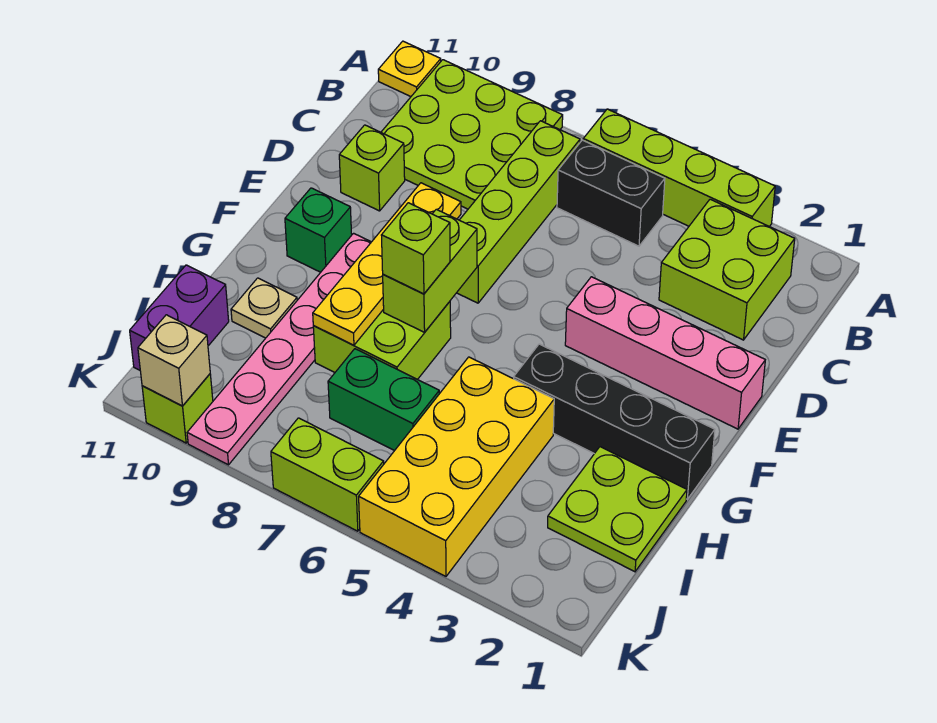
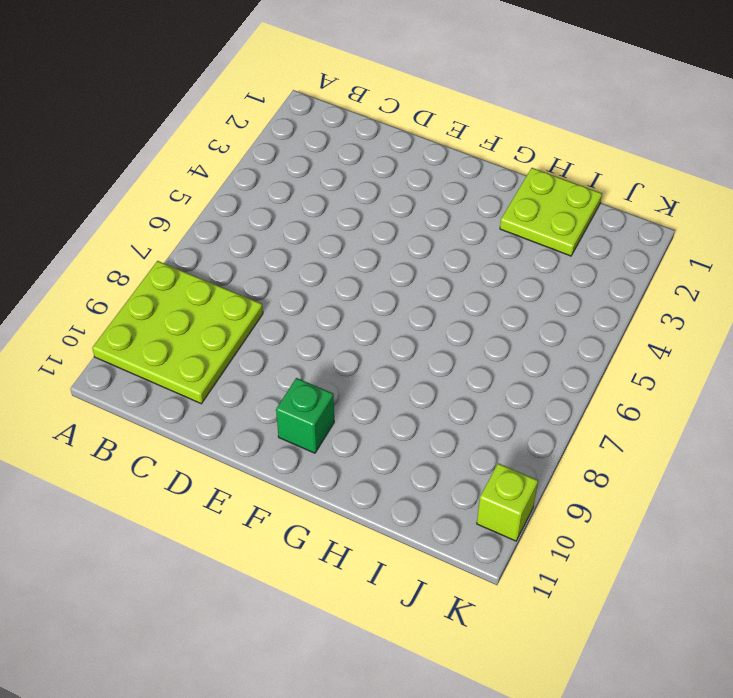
none -> lime 1x4 brick [583,109,775,227]
none -> yellow 1x1 plate [378,41,441,97]
none -> lime 2x2 brick [659,199,795,340]

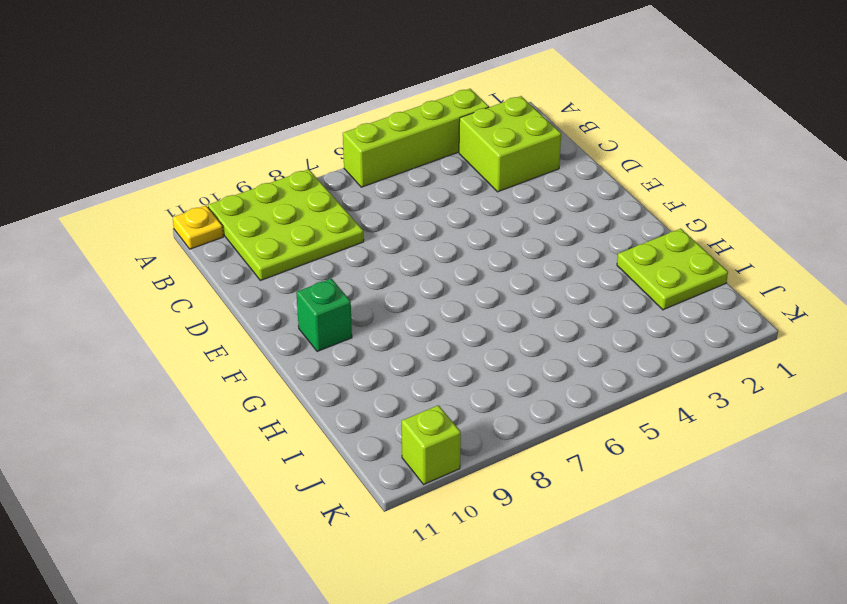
none -> black 1x2 brick [557,140,665,246]
none -> lime 1x4 brick [457,121,580,303]
none -> lime 1x1 brick [339,125,405,211]

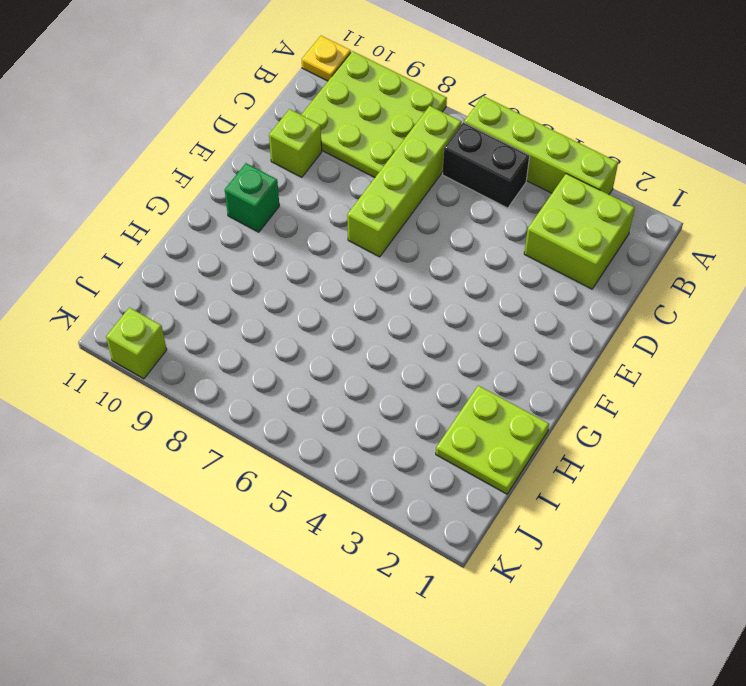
none -> pink 1x4 brick [565,277,765,429]
none -> pink 1x6 plate [187,233,371,465]
none -> black 1x4 brick [514,344,715,499]

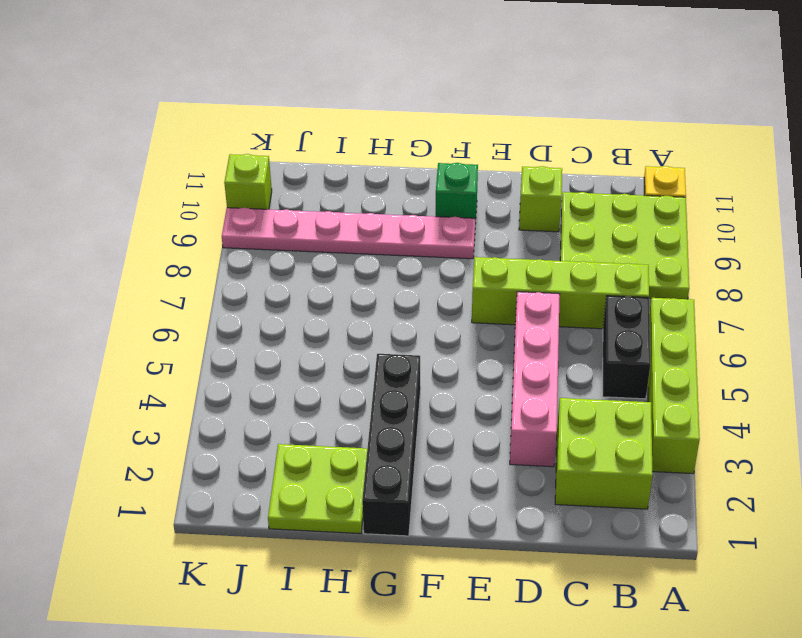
pink 1x4 brick [510,292,560,467] -> pink 1x4 brick moved to [565,277,765,429]
none -> lime 2x2 brick [313,302,451,380]
none -> yellow 2x4 brick [359,357,554,576]
none -> tan 1x1 plate [231,278,297,338]

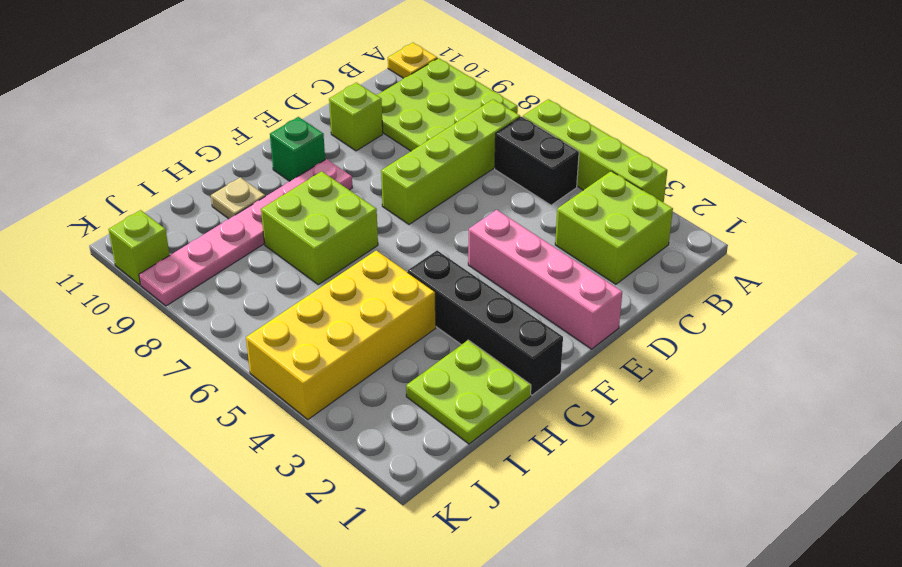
none -> green 1x2 brick [328,349,439,451]
none -> purple 1x2 brick [130,265,229,370]
none -> lime 1x2 brick [271,418,384,531]

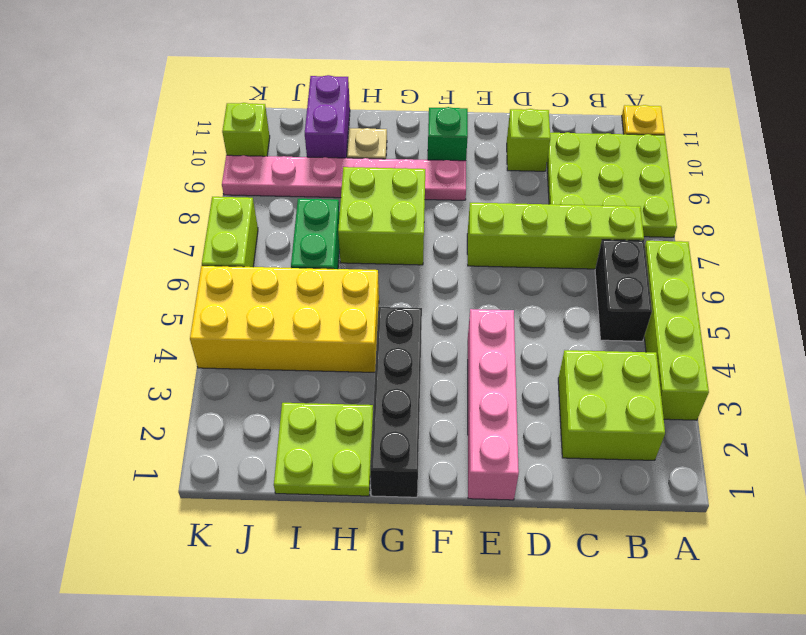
purple 1x2 brick [305,75,350,158] -> purple 1x2 brick turned to [130,265,229,370]
none -> yellow 1x4 plate [313,183,461,345]
none -> lime 1x2 brick [383,209,477,332]
none -> tan 1x1 brick [138,315,210,406]

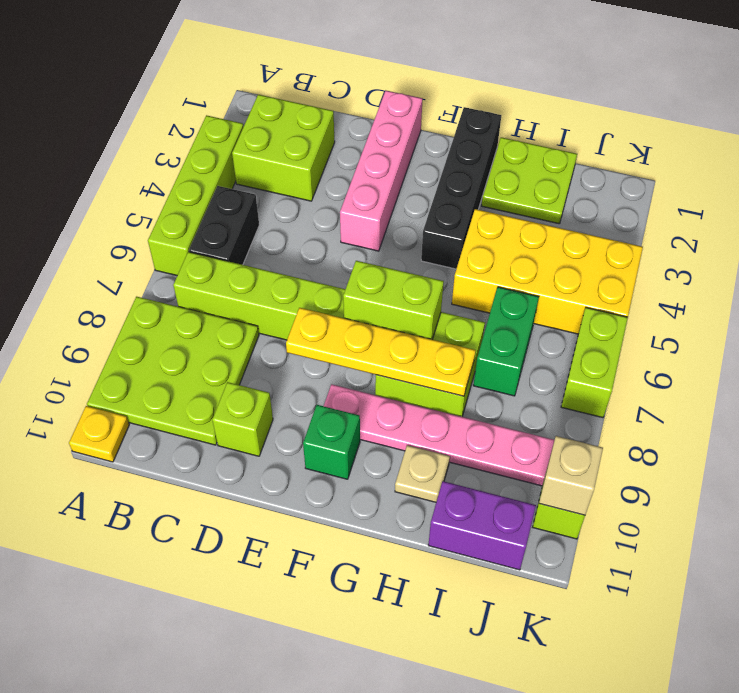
none -> lime 1x1 brick [381,203,450,294]

